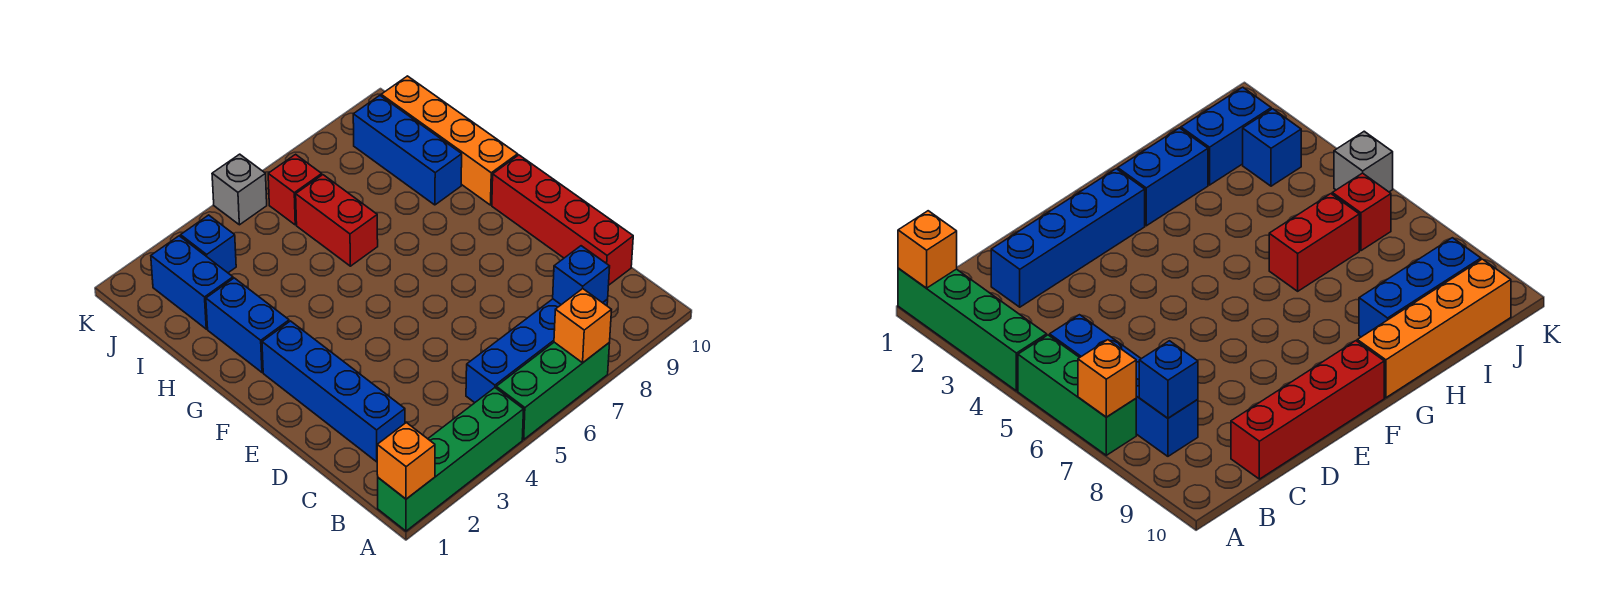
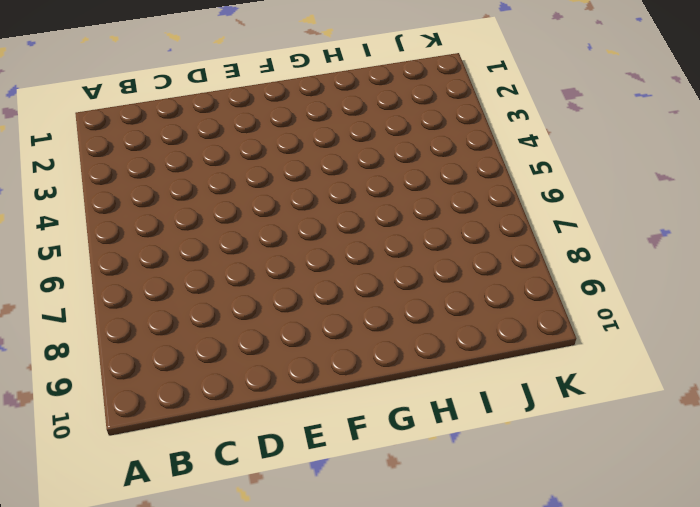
none -> green 1x4 brick [378,388,524,531]
none -> green 1x3 brick [496,342,610,439]
none -> blue 1x4 brick [466,299,608,403]

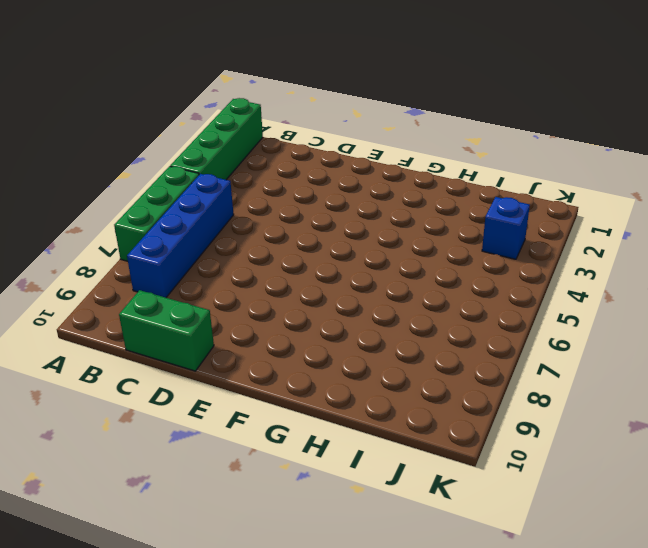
green 1x2 brick [119,290,214,371] -> red 1x4 brick [492,155,633,285]
none -> blue 1x4 brick [262,321,405,462]
none -> blue 1x2 brick [206,278,289,372]
none -> orange 1x4 brick [381,76,518,205]

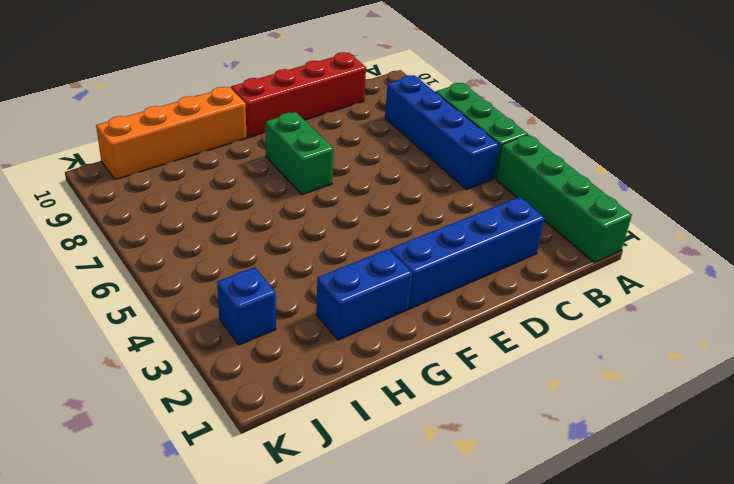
green 1x2 brick [266,112,334,195] -> none
none -> red 1x2 brick [296,175,378,266]
none -> blue 1x3 brick [353,96,462,205]
none -> blue 1x2 brick [151,236,233,329]

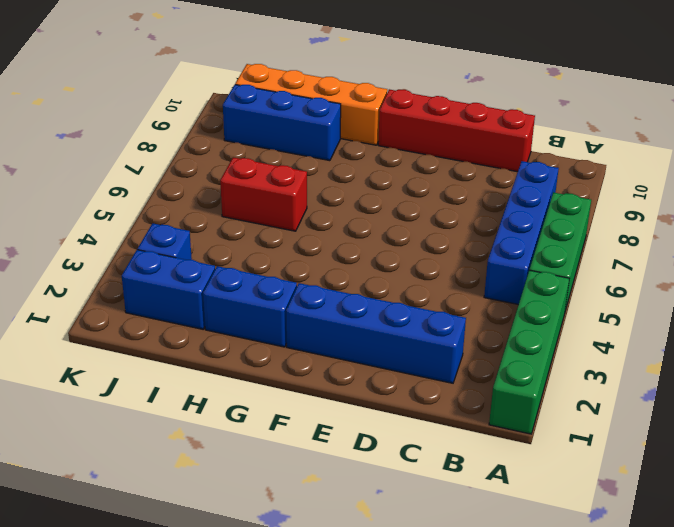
none -> red 1x1 brick [268,154,322,225]
none -> grey 1x1 brick [212,154,267,225]
none -> orange 1x1 brick [377,423,435,499]

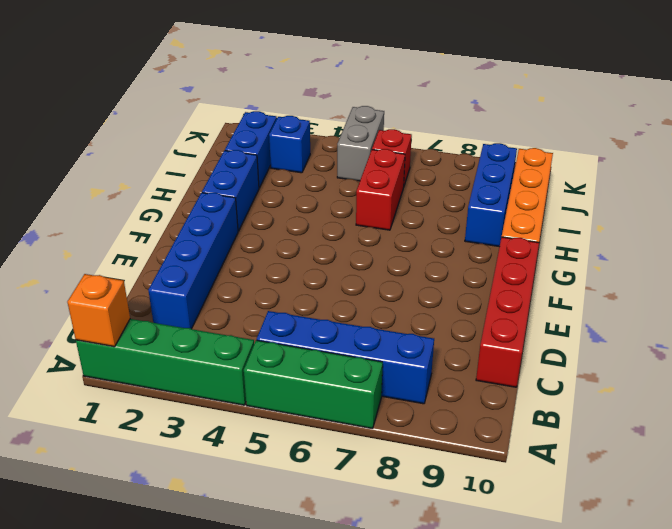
grey 1x2 brick [337,106,384,181] -> grey 1x1 brick [212,154,267,225]
none -> orange 1x1 brick [554,289,611,363]
none -> blue 1x1 brick [553,246,610,305]

